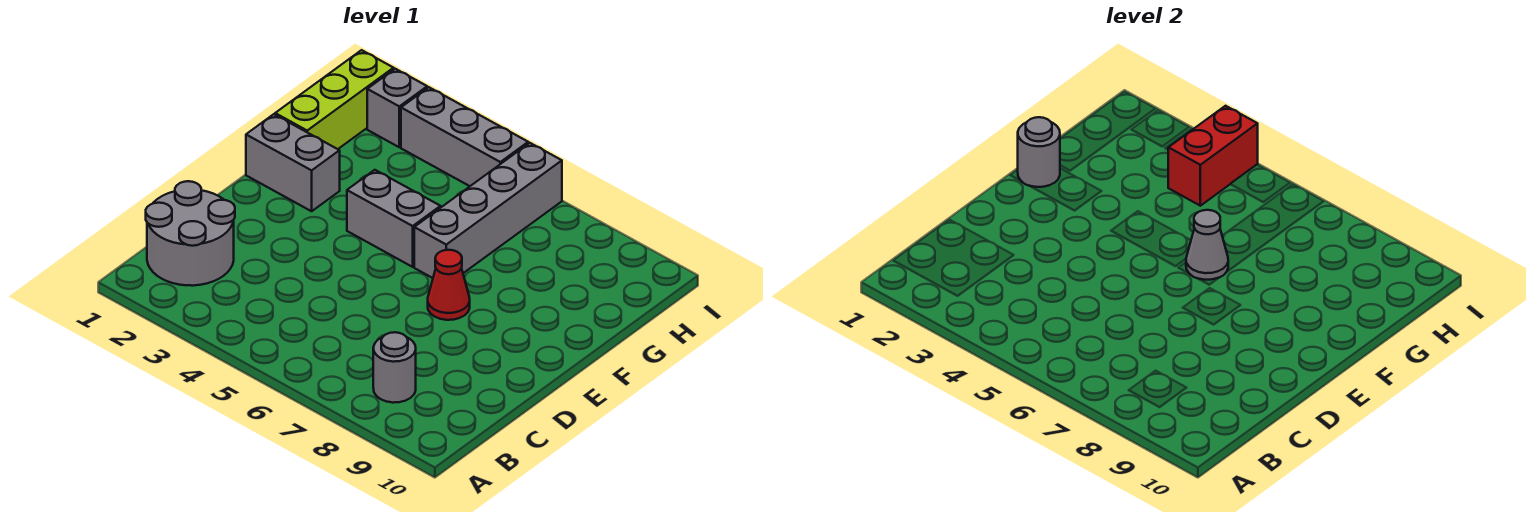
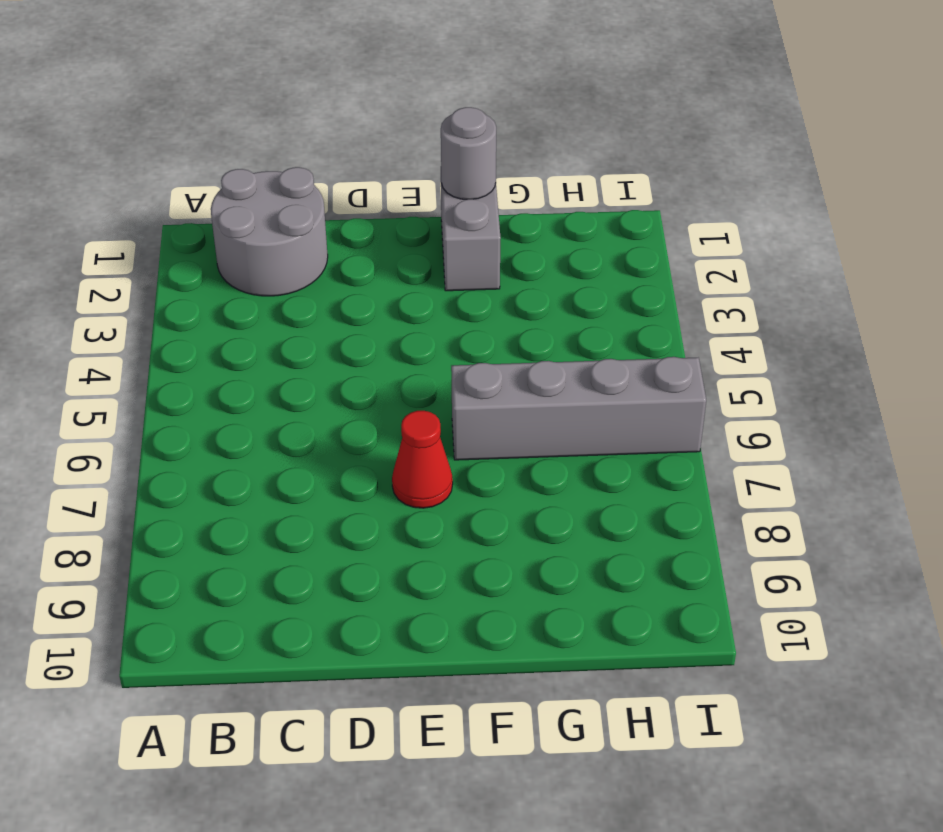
none -> grey 1x1 round brick [373,332,416,403]
none -> grey 1x2 brick [347,170,441,267]
none -> lime 1x3 brick [275,50,394,149]

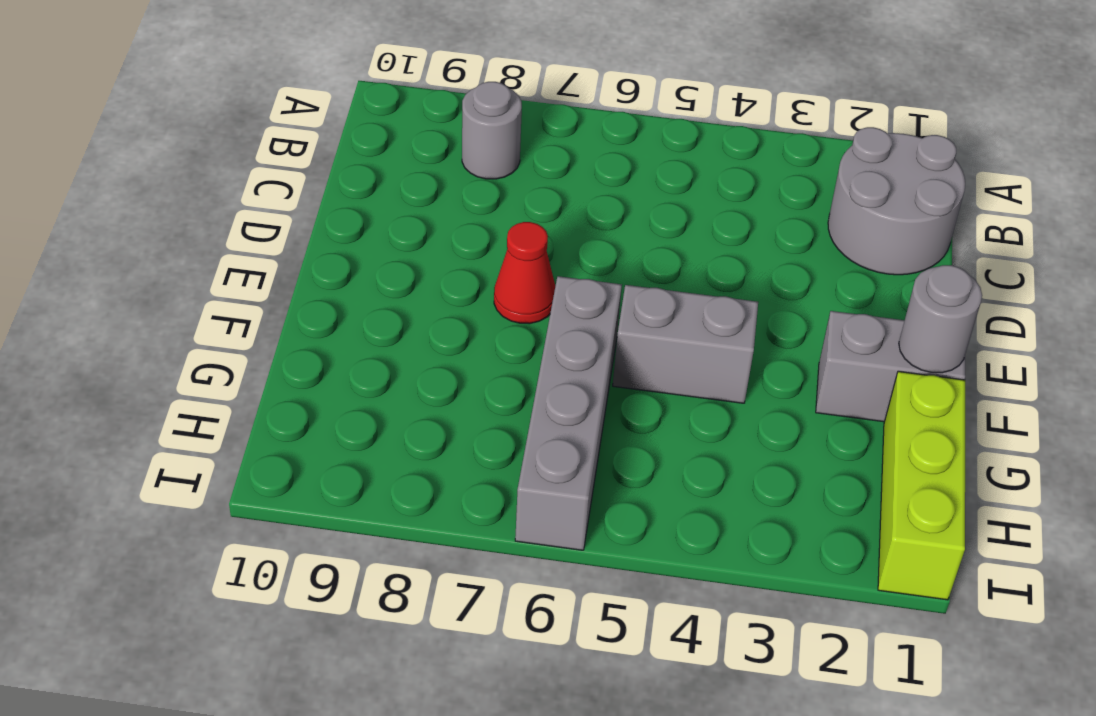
none -> grey 1x1 brick [367,69,427,147]
none -> grey 1x3 brick [401,87,528,186]
none -> grey 1x1 cone [1186,210,1228,280]

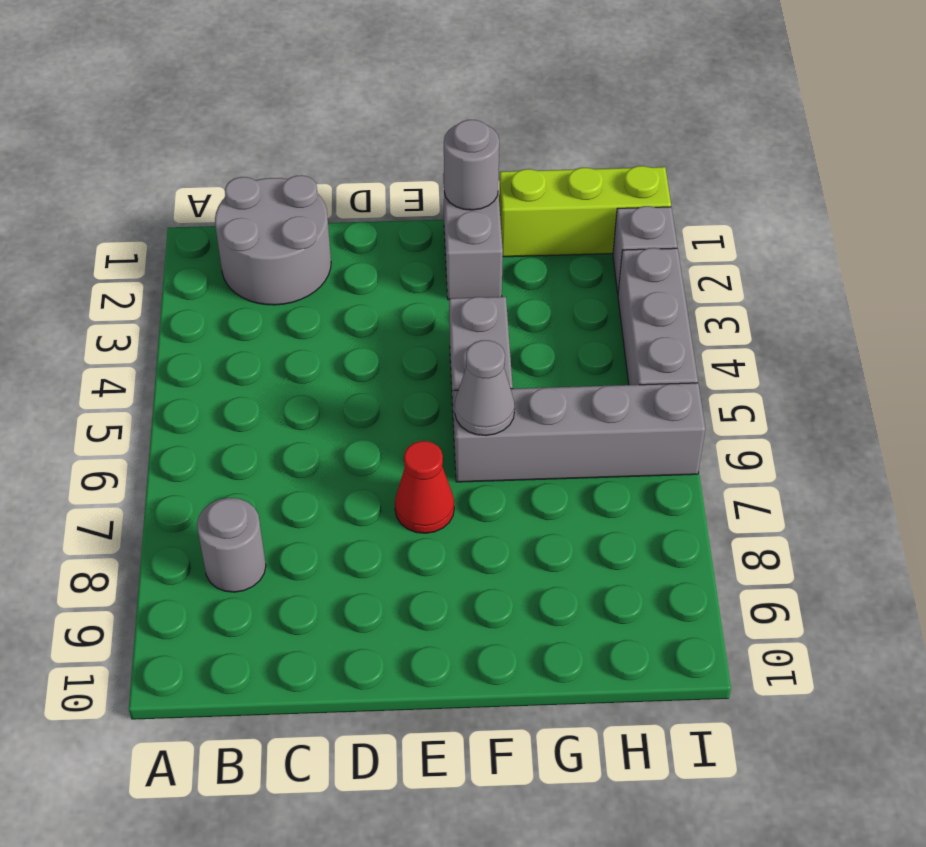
none -> red 1x2 brick [1168,106,1258,206]

